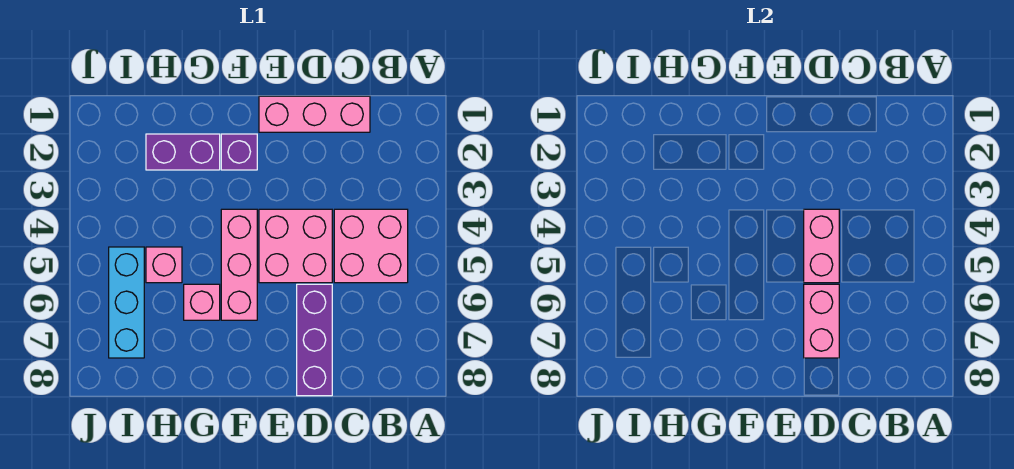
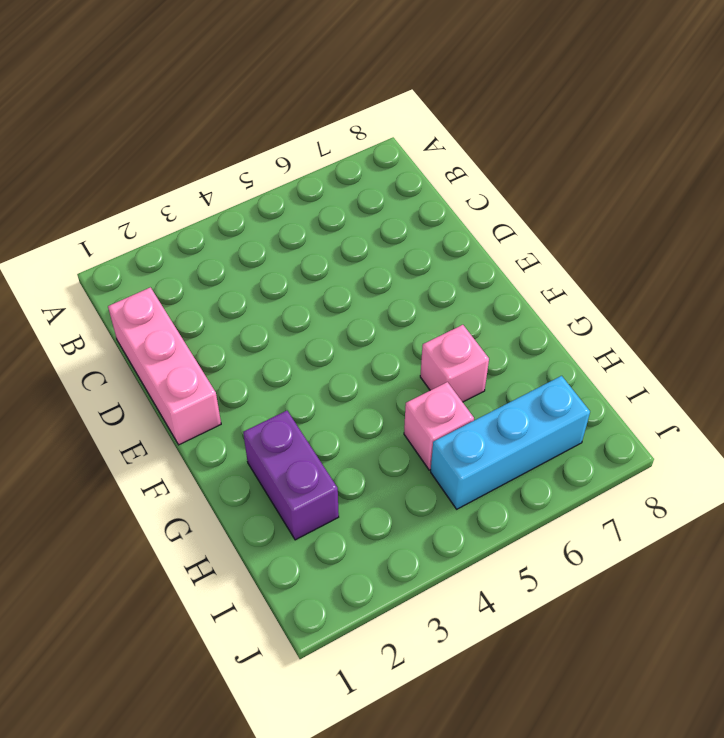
none -> pink 2x2 brick [334,209,408,283]
none -> pink 2x2 brick [259,209,332,283]
none -> purple 1x3 brick [297,284,332,396]

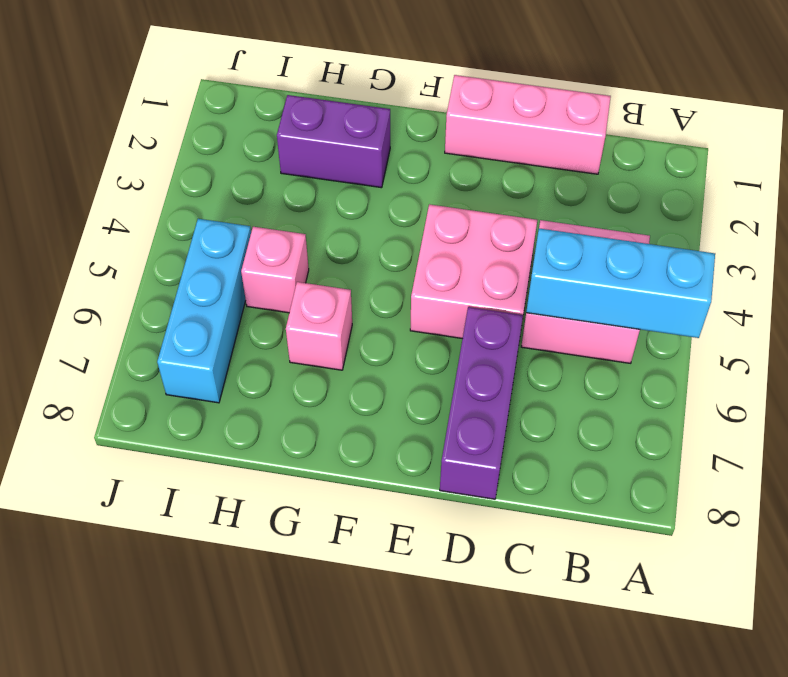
cyan 1x3 brick [526,228,715,338] -> none
none -> purple 1x1 brick [221,134,257,170]
none -> pink 1x3 brick [221,209,257,320]
none -> pink 1x2 brick [804,209,839,283]

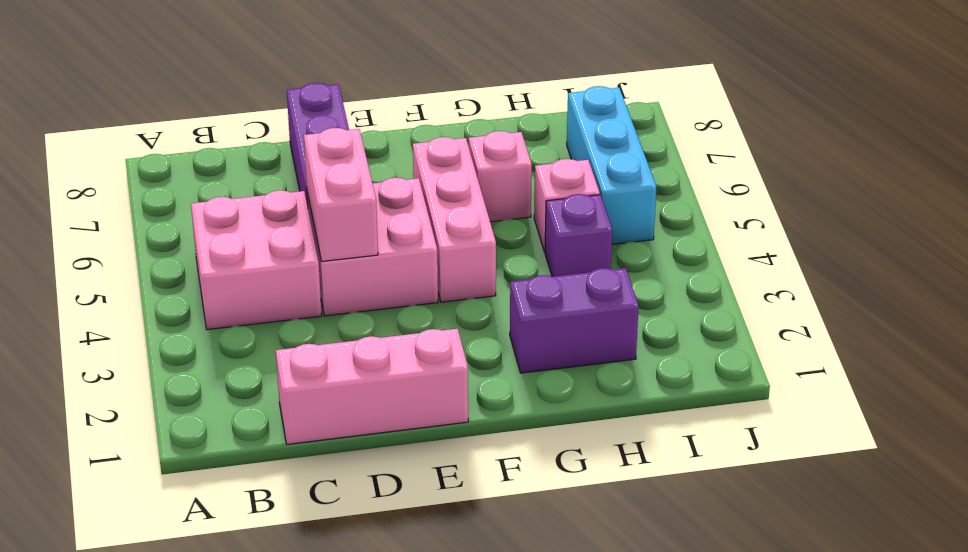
purple 1x1 brick [545,194,612,277] -> purple 1x1 brick moved to [221,134,257,170]
none -> pink 1x2 brick [804,284,839,358]

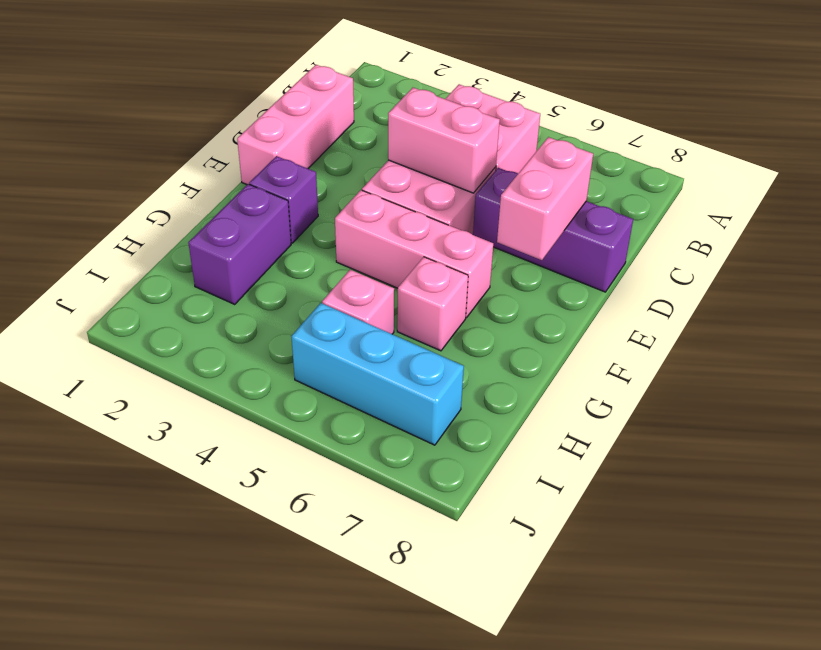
pink 1x2 brick [497,137,593,260] -> pink 1x2 brick turned to [804,284,839,358]

